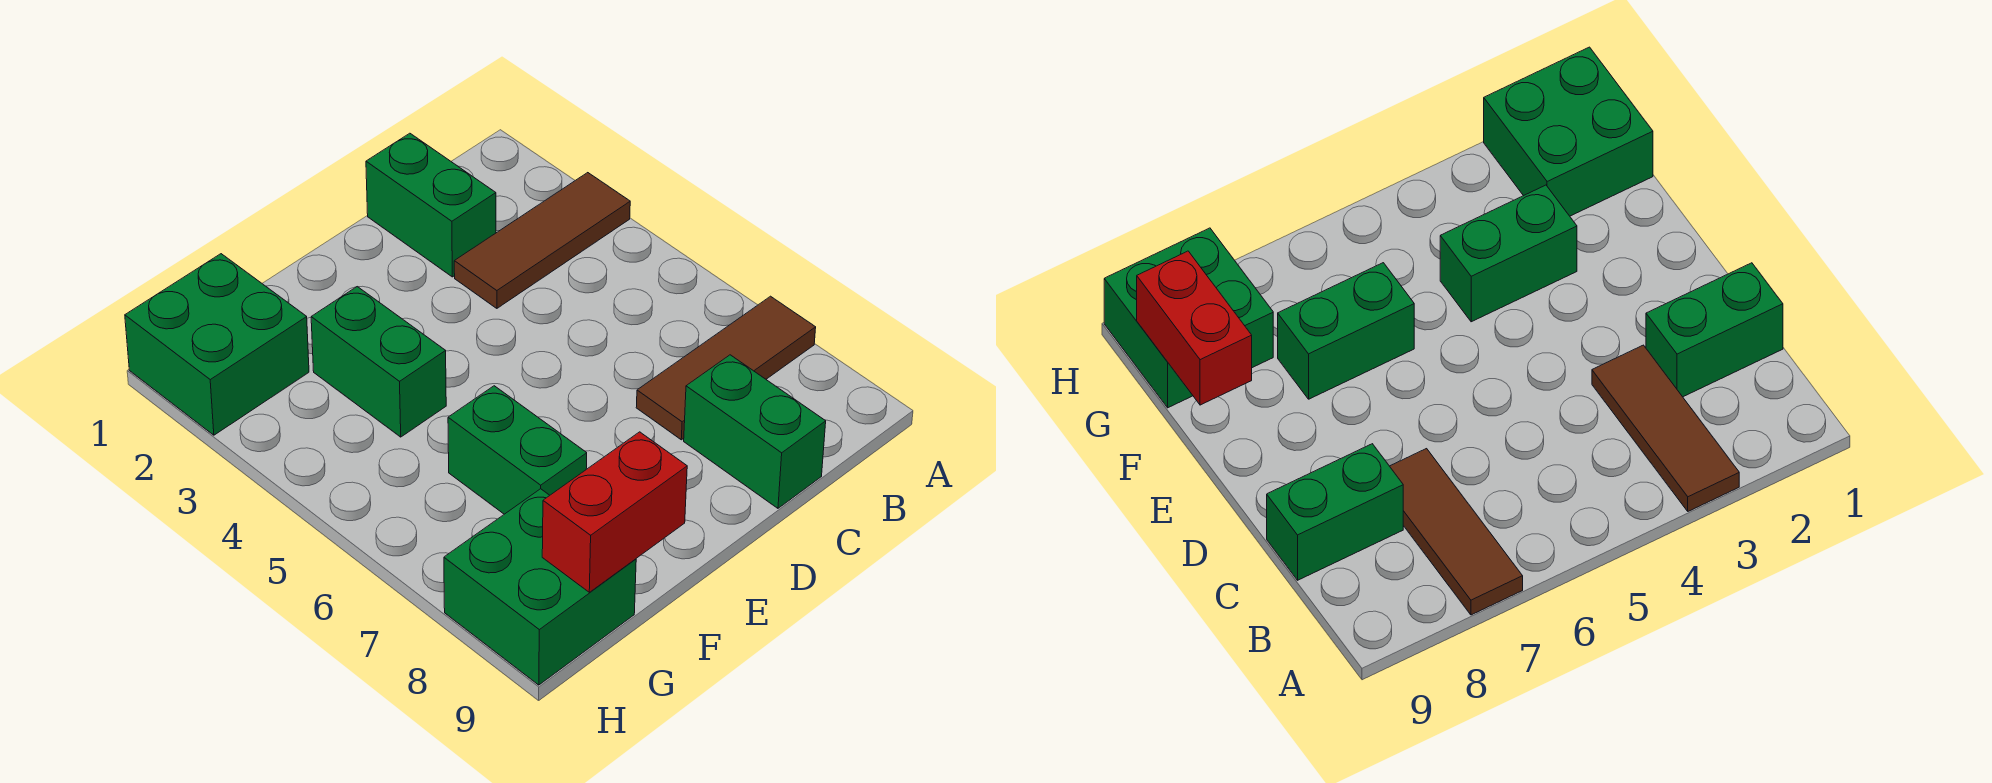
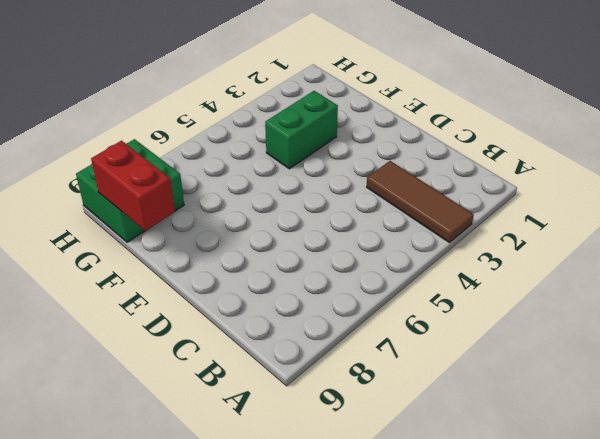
none -> brown 1x3 tile [636,296,816,440]
none -> green 1x2 brick [366,133,496,277]

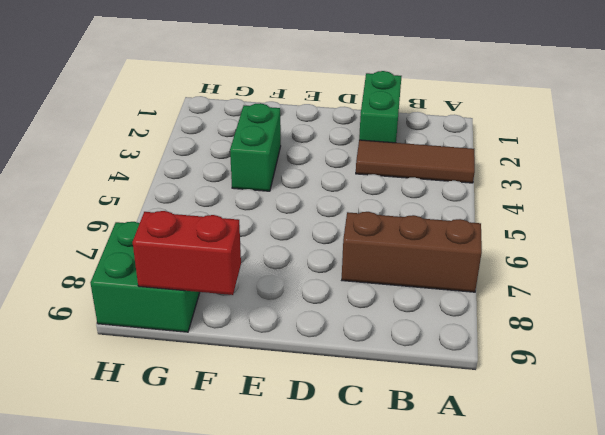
brown 1x3 brick [342,212,482,292] -> brown 1x3 tile [636,296,816,440]
none -> green 1x2 brick [684,355,826,508]
none -> green 1x2 brick [448,386,587,514]

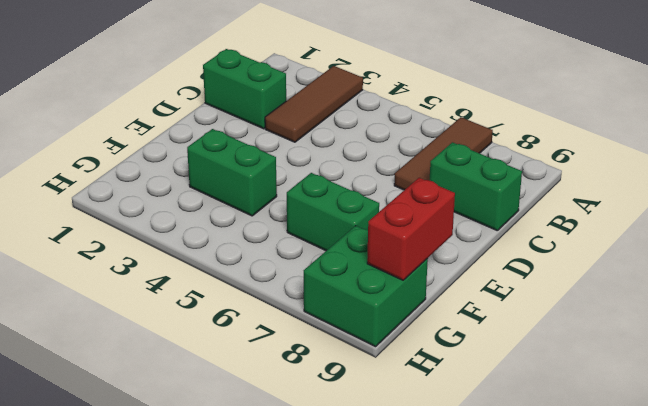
none -> green 2x2 brick [125,254,309,435]

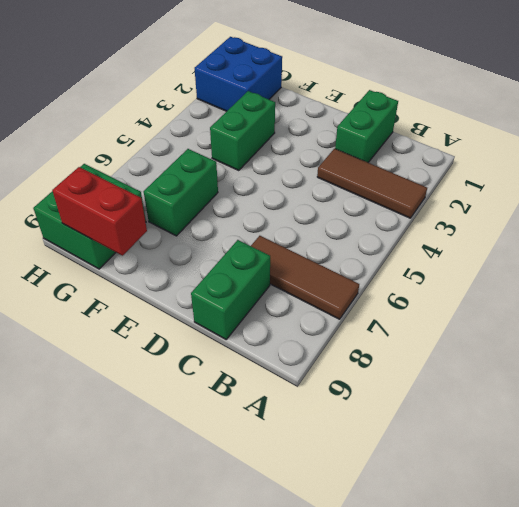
blue 2x2 brick [195,37,282,111] -> green 2x2 brick [125,254,309,435]

